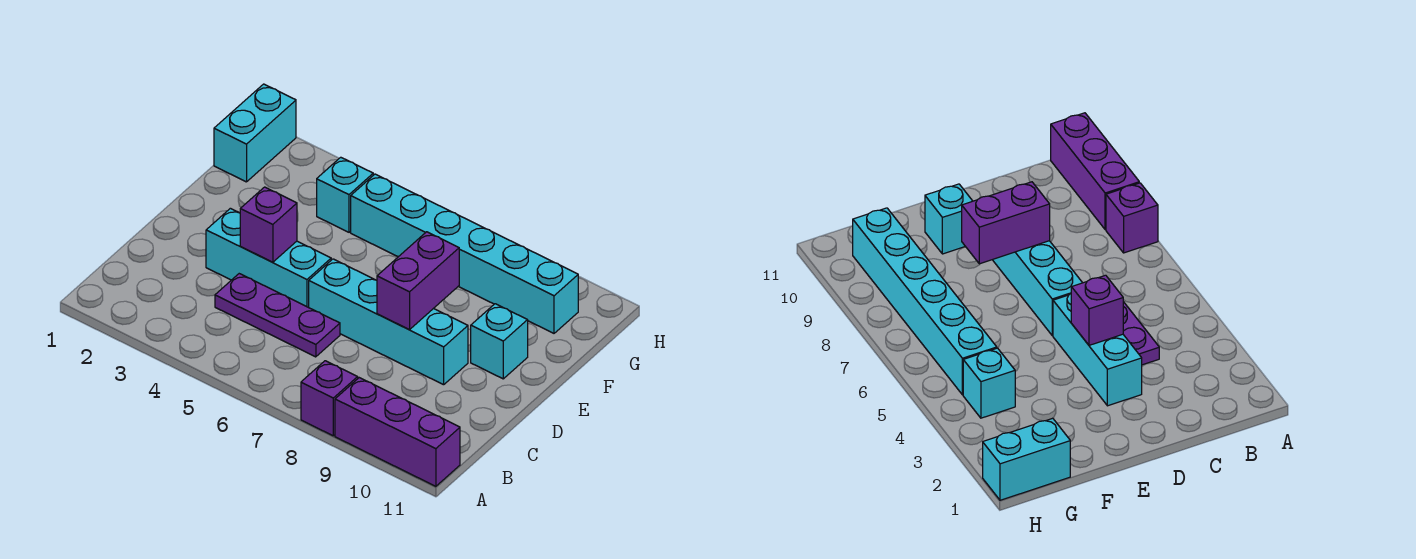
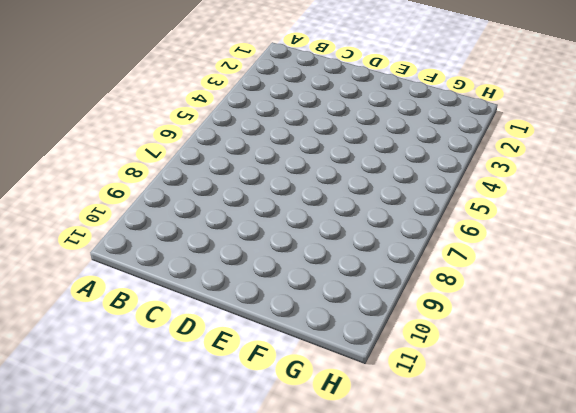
none -> purple 1x1 brick [301,361,358,436]
none -> purple 1x3 brick [335,378,460,486]

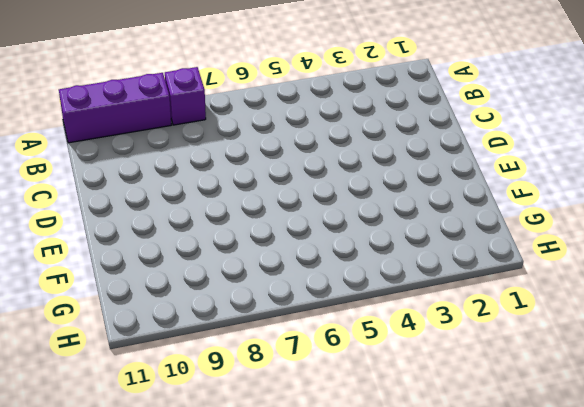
none -> purple 1x3 plate [215,274,340,357]
none -> cyan 1x3 brick [206,208,331,307]

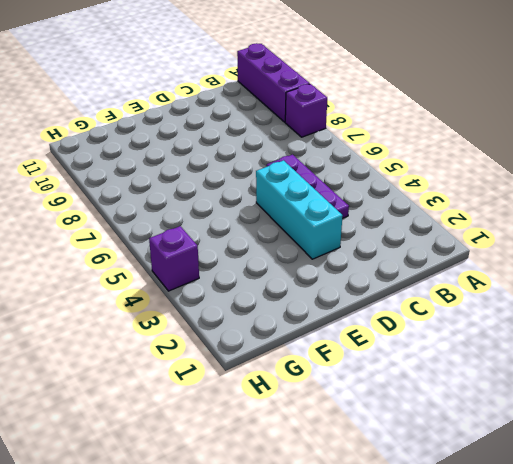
purple 1x1 brick [149,226,199,291] -> purple 1x1 brick moved to [240,187,297,262]
none -> cyan 1x4 brick [309,259,468,385]
none -> cyan 1x1 brick [471,304,528,379]

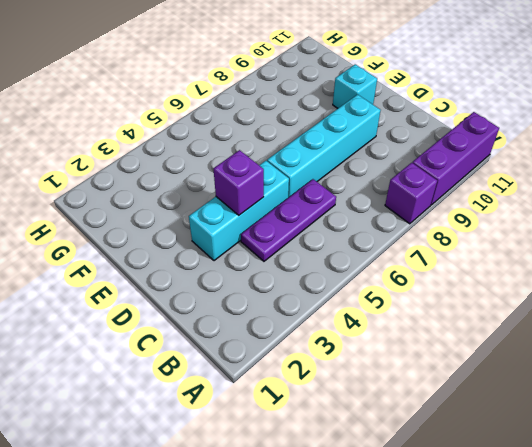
none -> cyan 1x2 brick [214,84,296,182]
none -> cyan 1x1 brick [317,157,373,232]

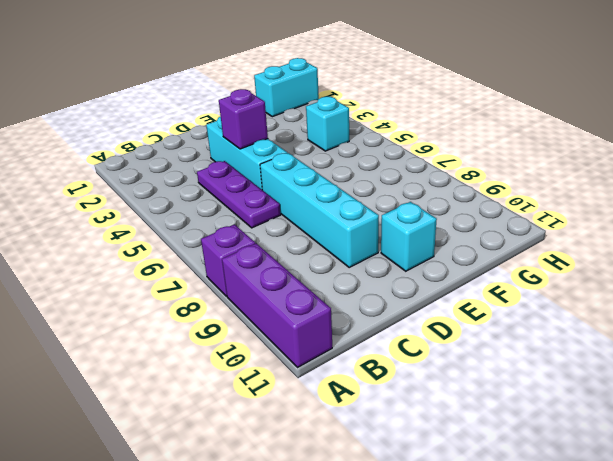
none -> cyan 1x6 brick [351,174,578,333]
none -> purple 1x2 brick [377,232,459,330]

